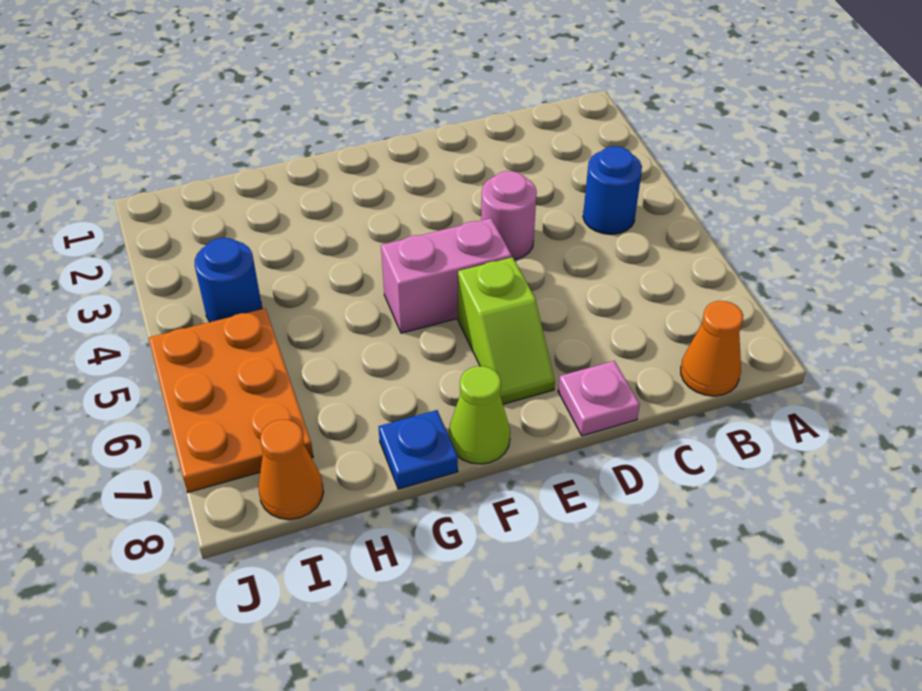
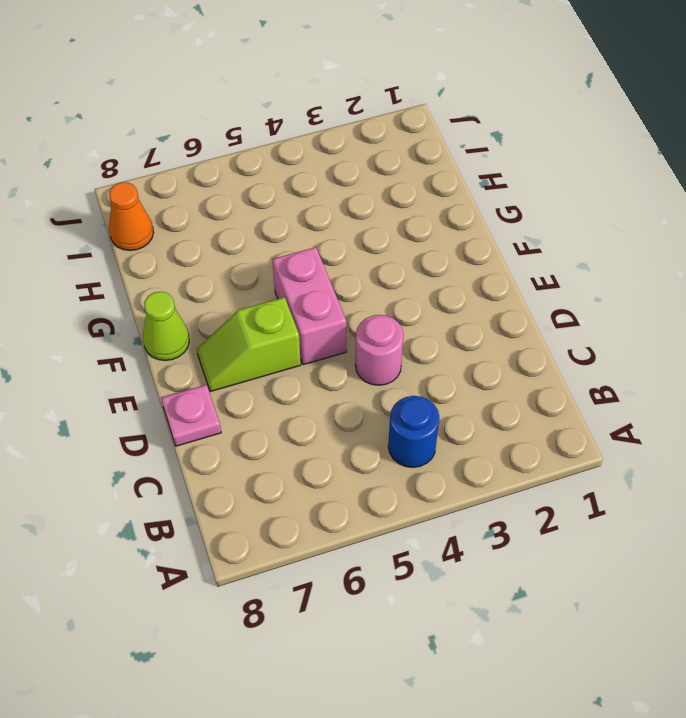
none -> orange 1x1 cone [681,301,743,396]
none -> blue 1x1 plate [379,410,458,489]

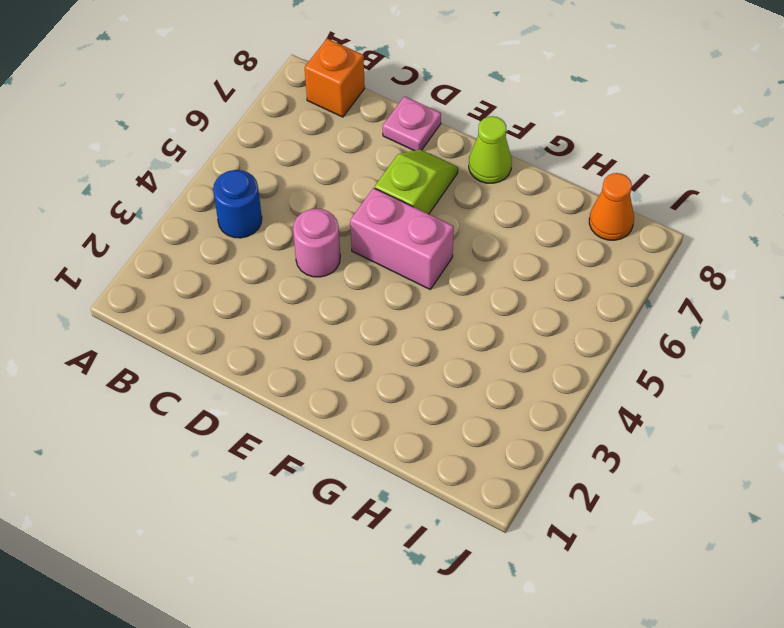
orange 1x1 brick [305,39,365,117] -> orange 1x1 cone [681,301,743,396]
none -> blue 1x1 plate [379,410,458,489]
none -> blue 1x1 round brick [195,238,262,322]

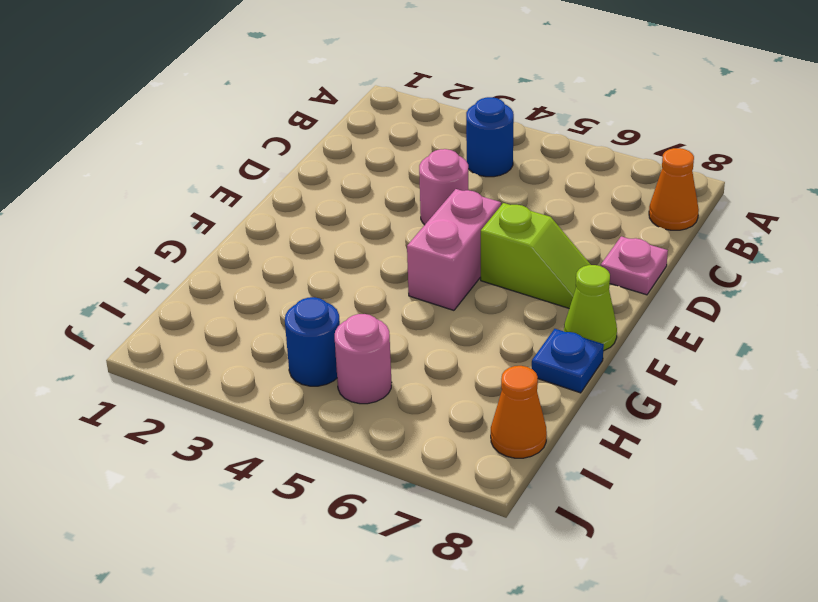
pink 1x1 round brick [335,314,391,404] -> orange 2x3 plate [149,309,313,492]

